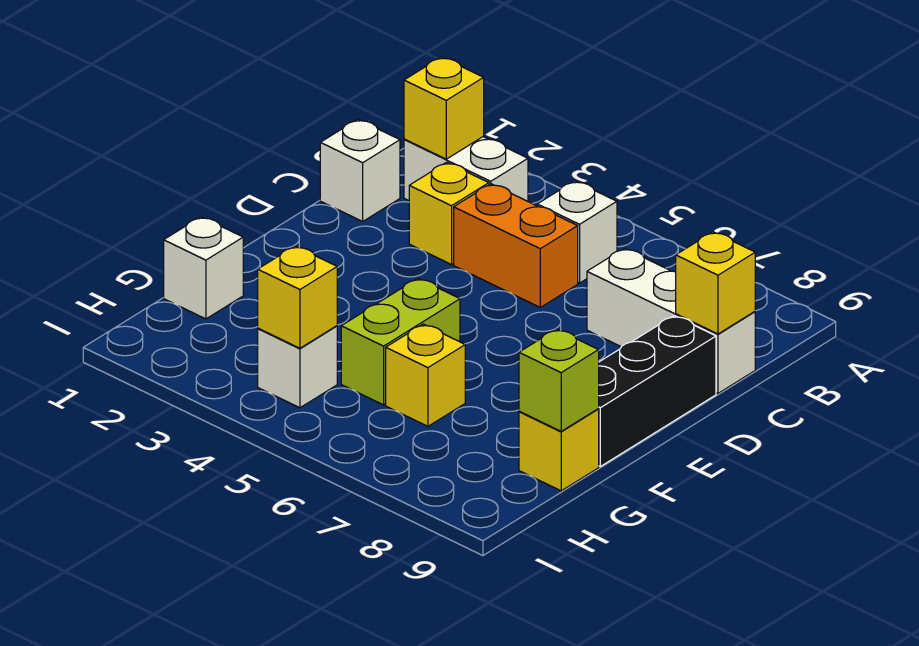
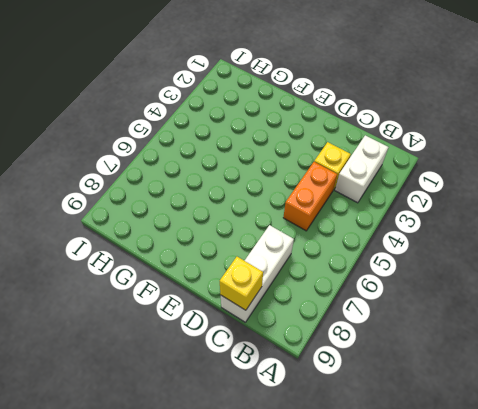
none -> white 1x1 brick [537,181,617,283]
none -> white 1x1 brick [320,119,400,221]
none -> black 1x3 brick [598,316,716,466]

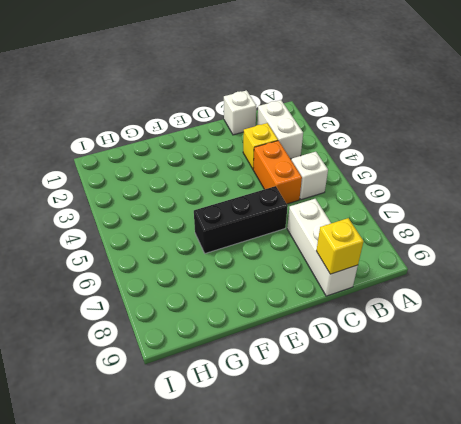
black 1x3 brick [194,186,288,254] -> black 1x3 brick moved to [598,316,716,466]
none -> lime 1x2 brick [341,278,460,405]
none -> white 1x1 brick [164,217,243,319]
none -> yellow 1x1 brick [386,324,465,426]

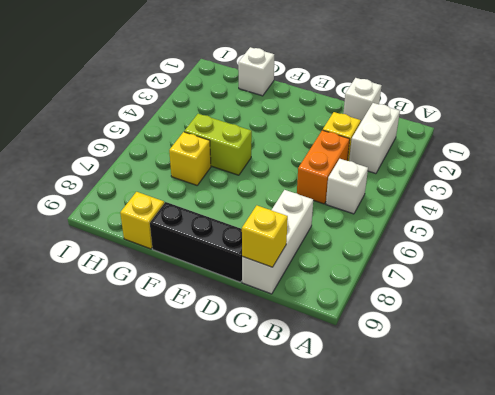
none -> white 1x1 brick [258,326,337,408]
none -> yellow 1x1 brick [404,57,484,159]
none -> lime 1x1 brick [519,329,599,431]

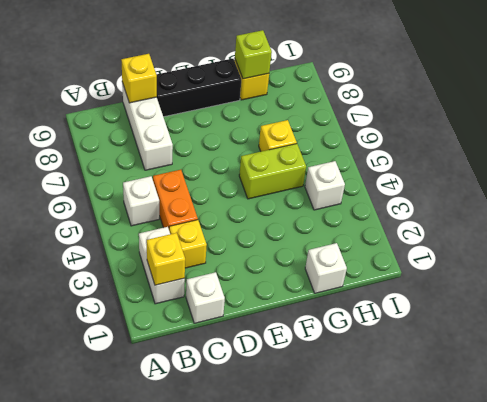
none -> yellow 1x1 brick [258,246,337,348]

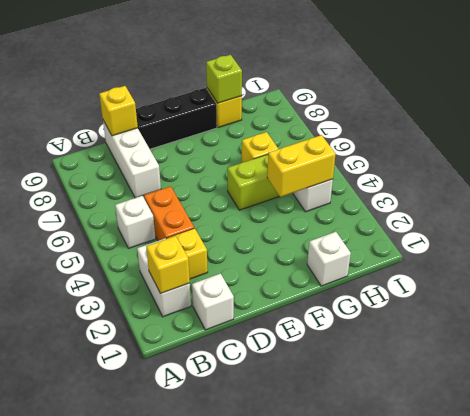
yellow 1x2 brick [267,135,336,197] -> yellow 1x1 brick [258,246,337,348]

